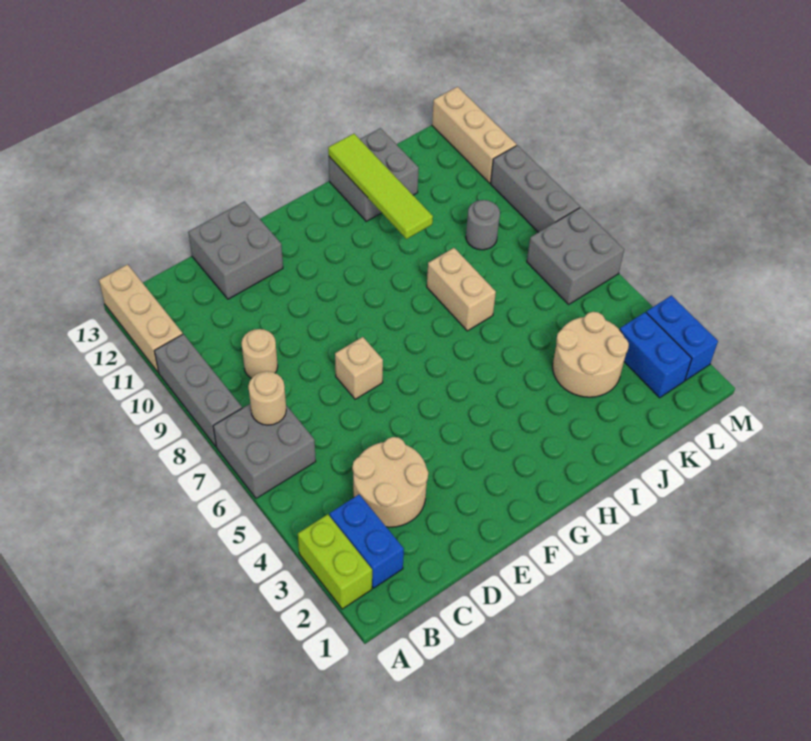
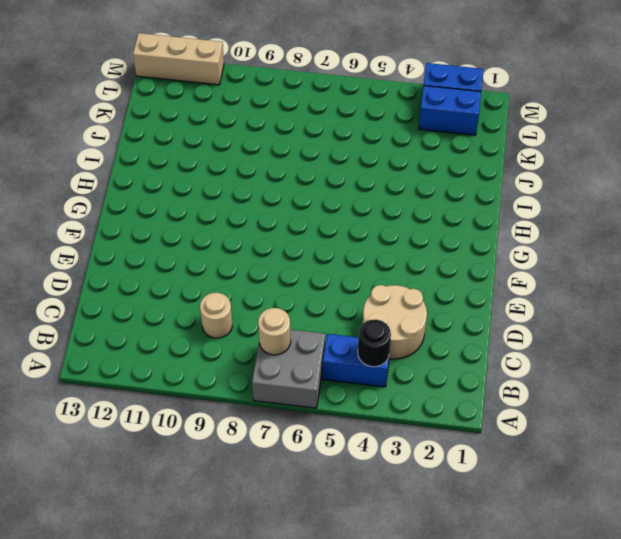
blue 1x2 brick [323,334,391,387] -> blue 1x2 brick moved to [330,494,404,588]
black 1x1 round brick [358,319,391,367] -> none
none -> lime 1x2 brick [298,514,372,609]
none -> grey 1x3 brick [154,334,242,446]
none -> tan 1x3 brick [99,264,183,373]

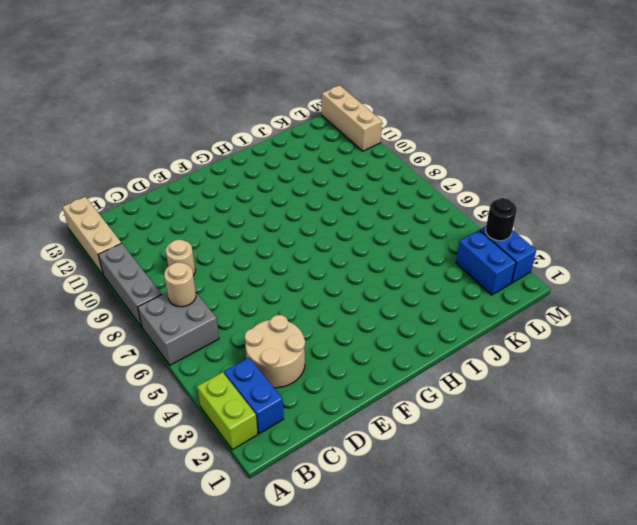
black 1x1 round brick [486,198,517,241] -> none
none -> grey 2x2 brick [188,202,283,299]
none -> tan 1x1 brick [335,337,383,399]
none -> tan 1x2 brick [427,248,496,331]

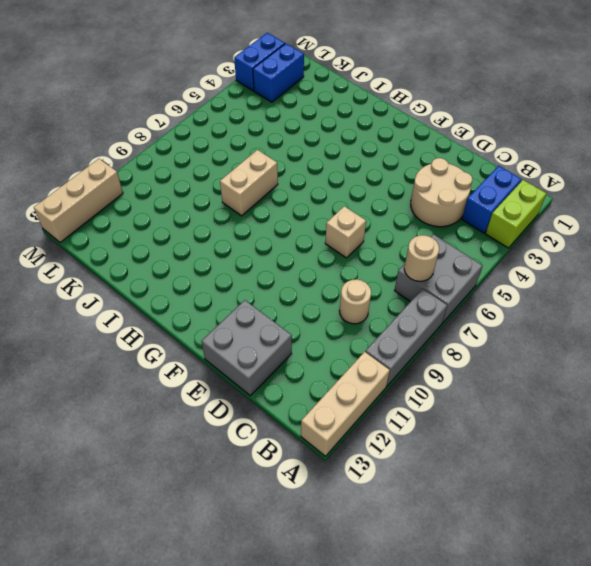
none -> grey 2x2 brick [329,128,419,221]
none -> tan 2x2 round brick [553,312,629,397]
none -> grey 1x1 round brick [466,200,500,250]

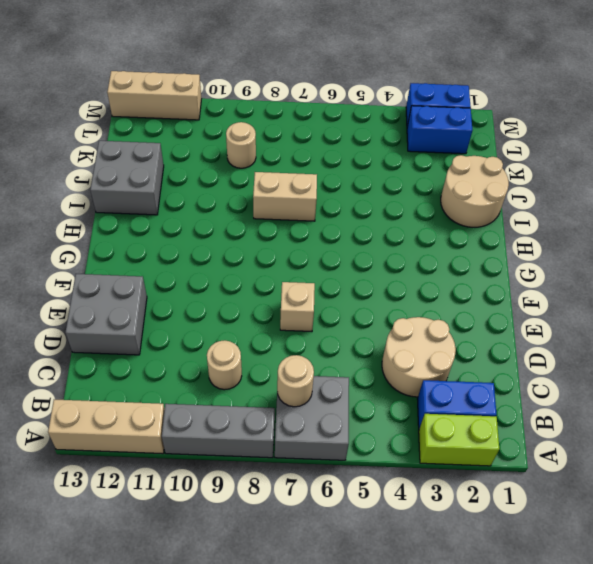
tan 2x2 round brick [441,155,509,227] -> tan 2x2 round brick moved to [553,312,629,397]
tan 1x1 round brick [226,122,256,168] -> grey 1x1 round brick [466,200,500,250]
none -> grey 2x2 brick [527,207,624,304]
none -> grey 1x3 brick [491,145,580,232]
none -> lime 1x4 tile [328,134,433,239]

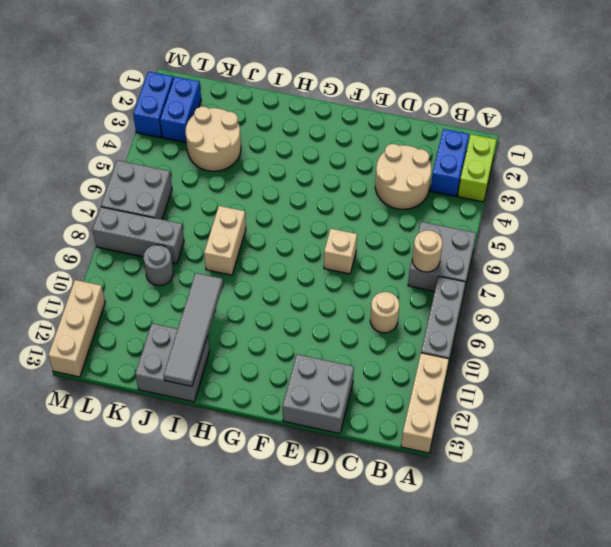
grey 1x4 tile [164,273,223,386] -> lime 1x4 tile [328,134,433,239]
grey 1x3 brick [93,207,184,264] -> grey 1x3 brick turned to [491,145,580,232]

